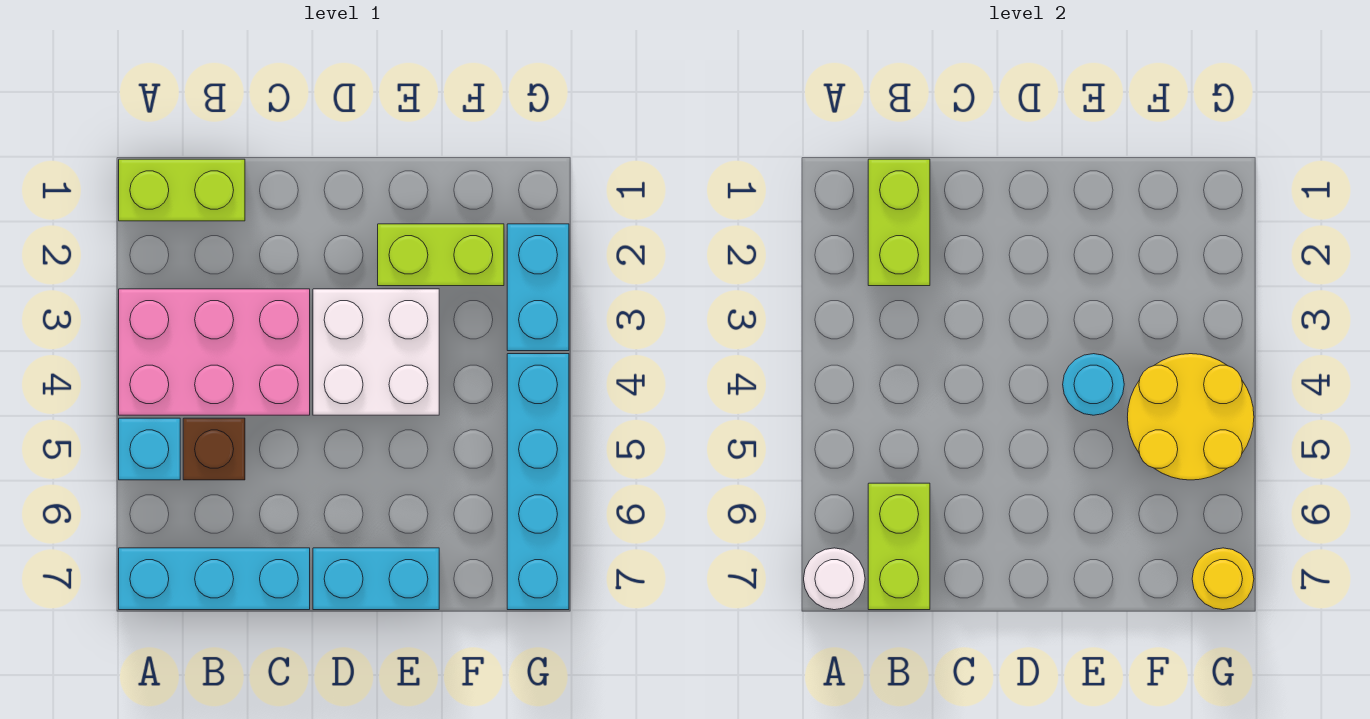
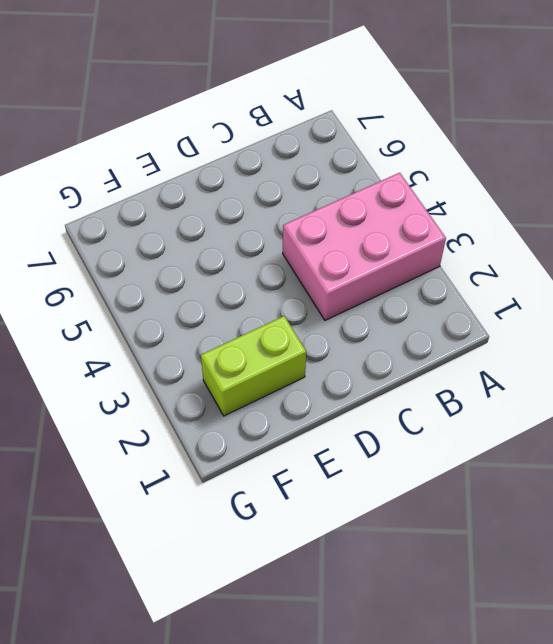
none -> lime 1x2 brick [119,159,245,221]
none -> cyan 1x1 brick [119,418,180,480]
none -> cyan 1x3 brick [119,548,310,610]

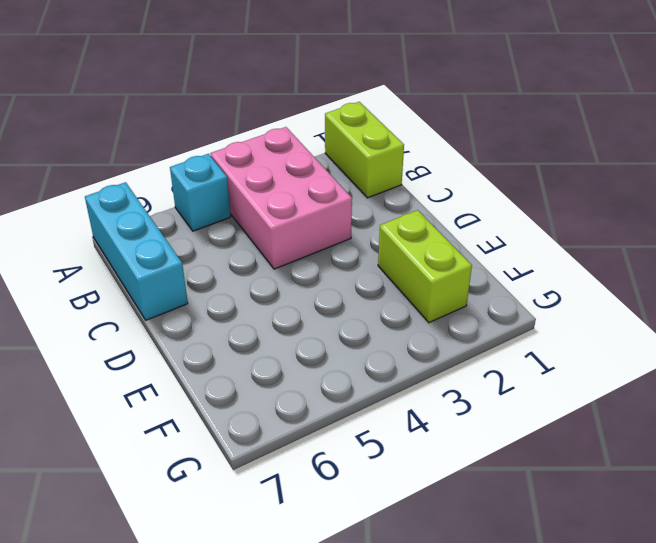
none -> brown 1x1 brick [183,418,245,480]
none -> white 2x2 brick [313,289,439,415]
none -> cyan 1x2 brick [313,548,439,610]

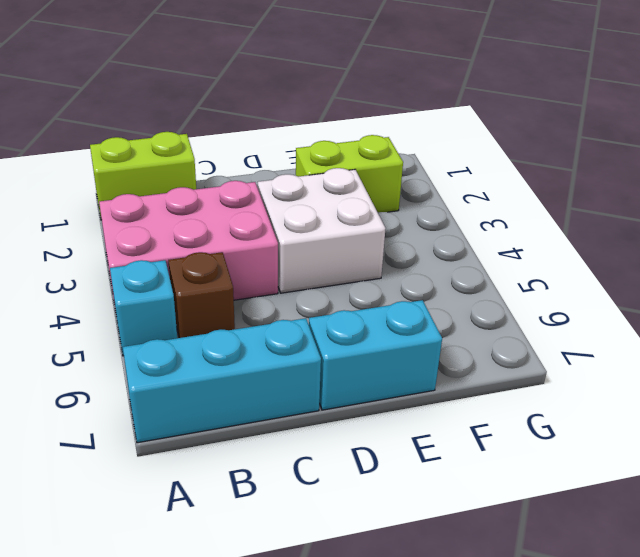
none -> cyan 1x2 brick [507,224,569,351]
none -> cyan 1x4 brick [507,354,569,610]
none -> white 1x1 round brick [804,548,865,610]

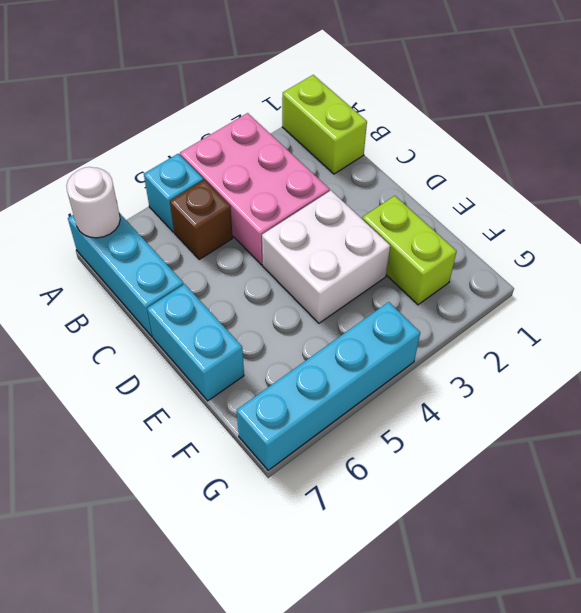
none -> cyan 1x2 brick [507,224,569,351]
none -> lime 1x2 brick [868,159,930,286]
none -> lime 1x2 brick [868,483,930,610]

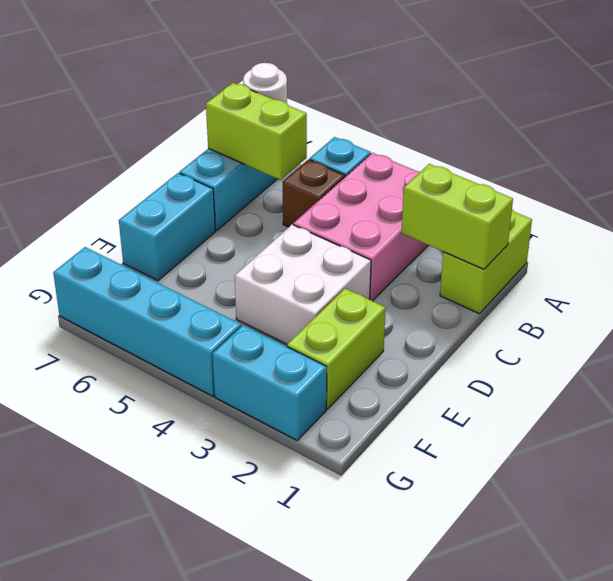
none -> cyan 1x1 round brick [1063,354,1124,415]
none -> yellow 2x2 round brick [1128,354,1254,480]
none -> yellow 1x1 round brick [1192,548,1254,610]

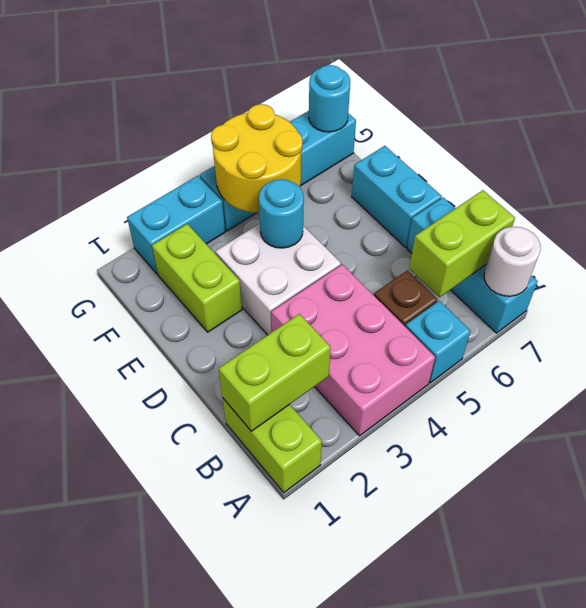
cyan 1x1 round brick [309,65,350,132] -> yellow 1x1 round brick [1192,548,1254,610]

